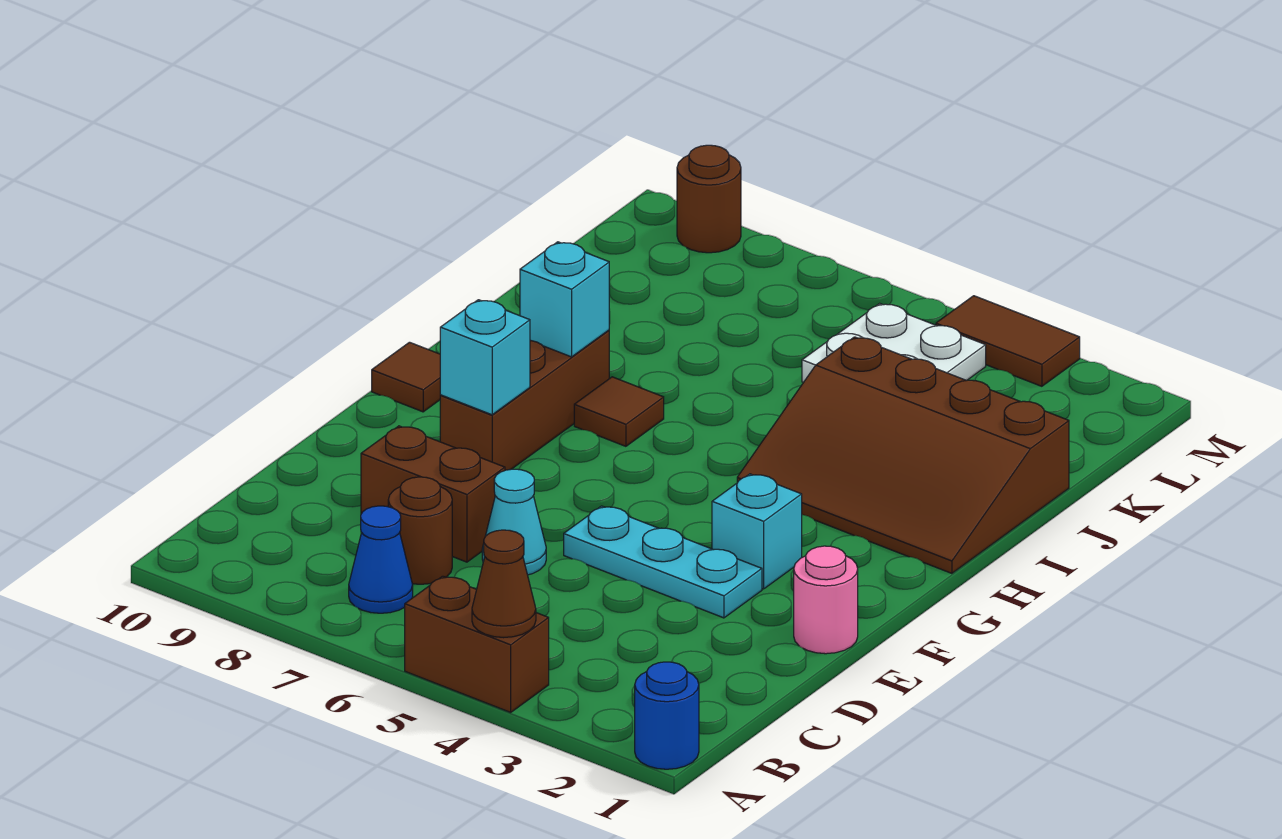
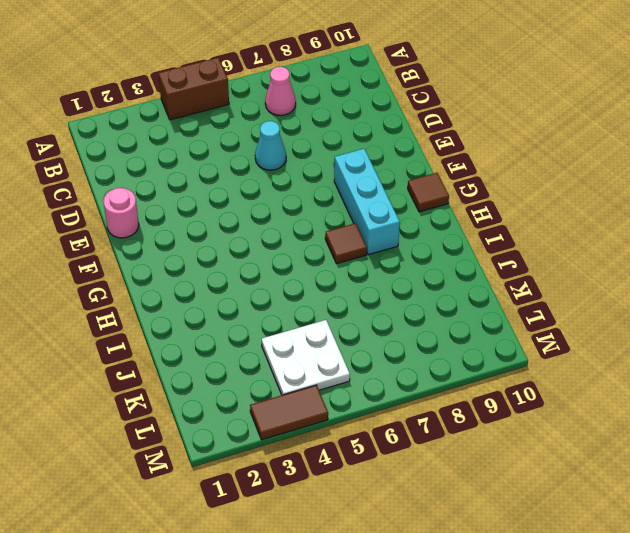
pink 1x1 cone [265,67,296,115] -> blue 1x1 cone [349,506,413,613]
cyan 1x3 brick [334,149,400,255] -> brown 1x3 brick [440,330,609,470]
none -> blue 1x1 round brick [635,662,699,769]
none -> brown 1x1 round brick [388,477,452,584]
none -> brown 1x2 brick [361,426,505,562]

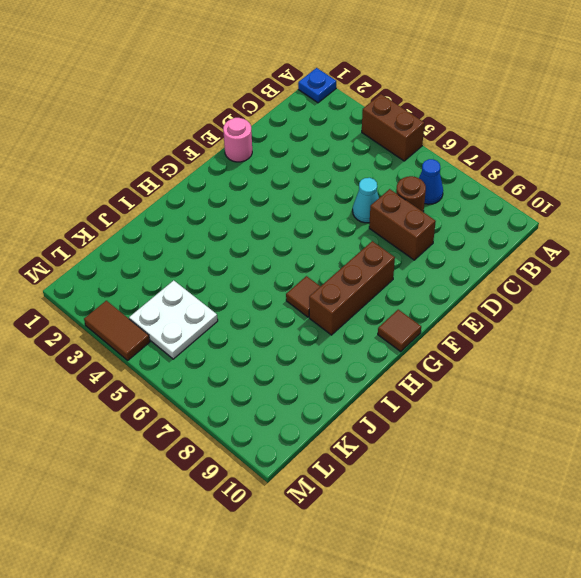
blue 1x1 plate [298,68,336,103] -> blue 1x1 round brick [635,662,699,769]
none -> cyan 1x3 plate [564,506,762,618]
none -> cyan 1x1 brick [712,474,802,589]
none -> brown 3x4 slope [737,337,1069,573]

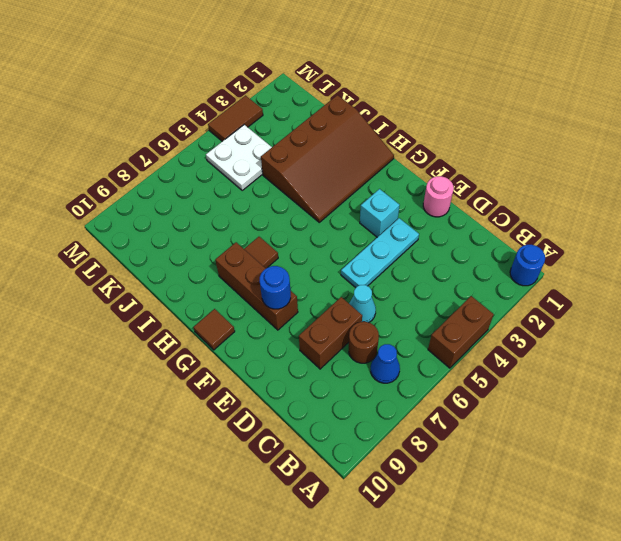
blue 1x1 round brick [260,266,291,309] -> cyan 1x1 brick [440,300,530,415]
none -> brown 1x1 round brick [677,145,741,253]
none -> brown 1x1 cone [472,530,536,638]
none -> cyan 1x1 brick [520,242,609,357]

